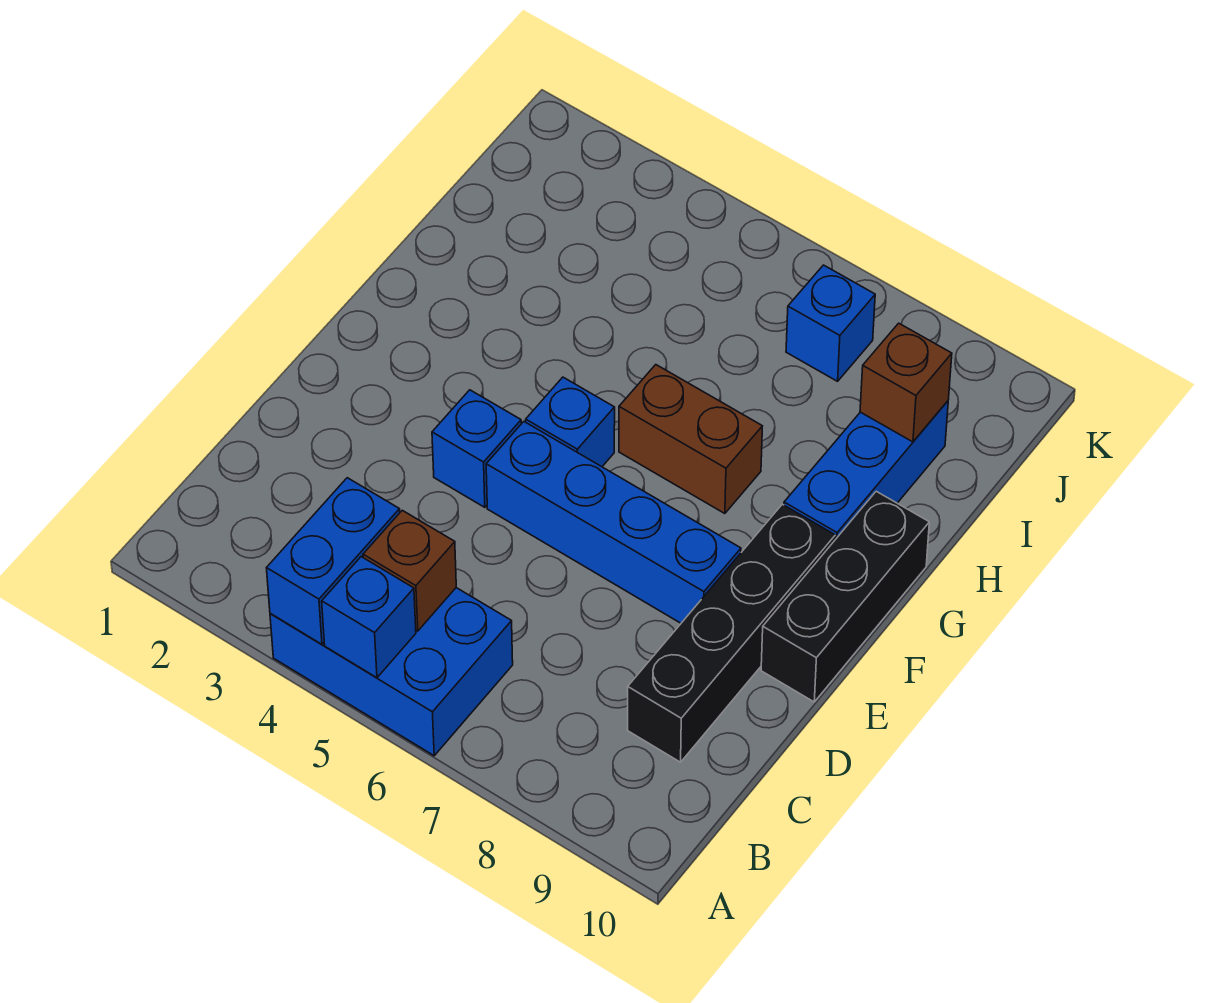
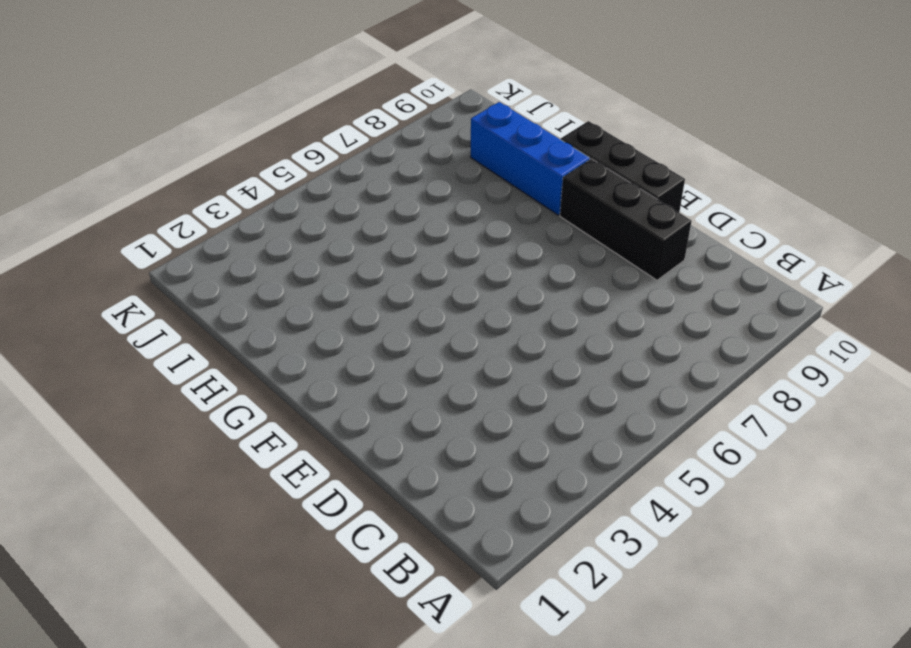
black 1x3 brick [560,159,691,280] -> black 1x4 brick [628,504,835,762]
none -> blue 2x3 brick [270,588,513,756]
none -> blue 1x1 brick [432,390,521,507]
none -> blue 1x4 brick [486,422,741,623]

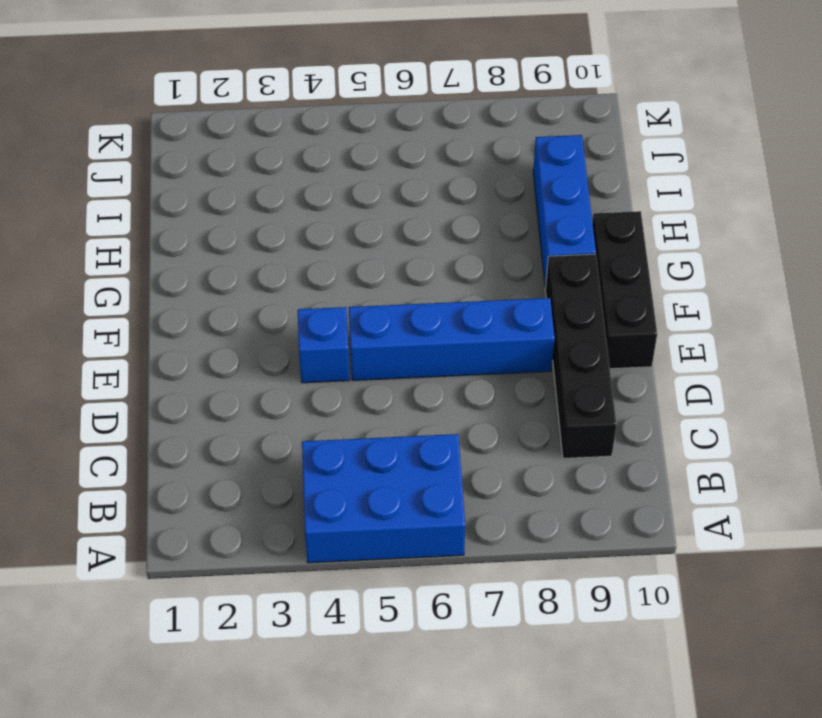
none -> blue 1x1 brick [526,377,615,467]
none -> brown 1x2 brick [619,365,762,514]
none -> blue 1x1 brick [786,265,875,381]

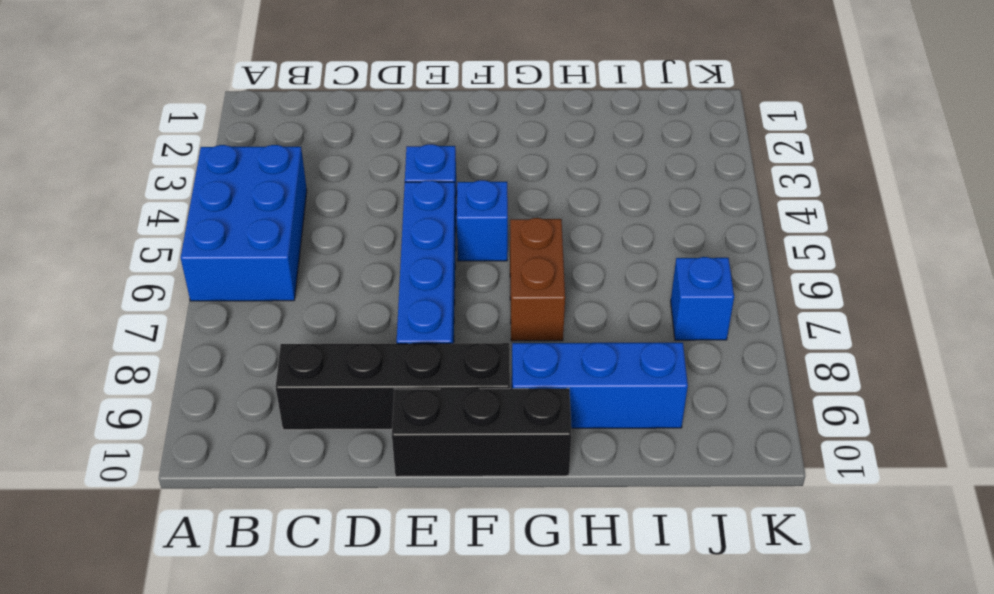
none -> blue 1x2 brick [267,478,400,644]
none -> blue 1x1 brick [322,557,416,678]
none -> brown 1x1 brick [363,510,456,631]

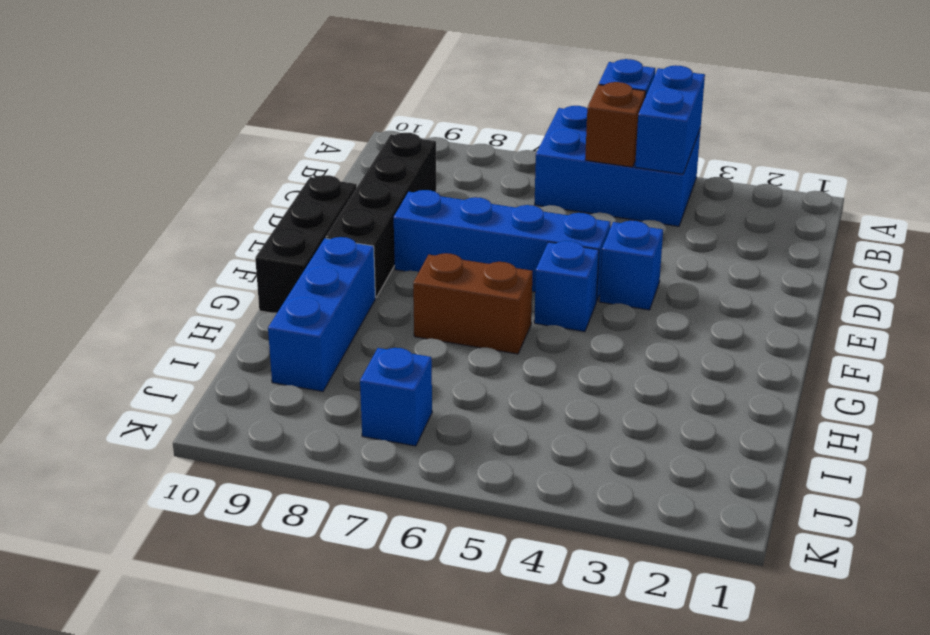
none -> brown 1x1 brick [860,323,952,442]

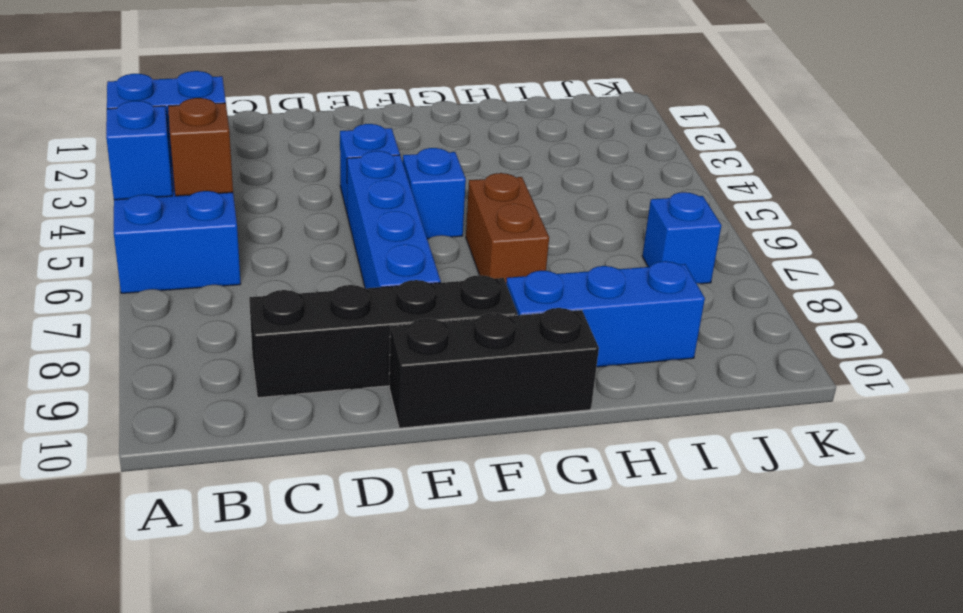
none -> brown 1x1 brick [860,323,952,442]

